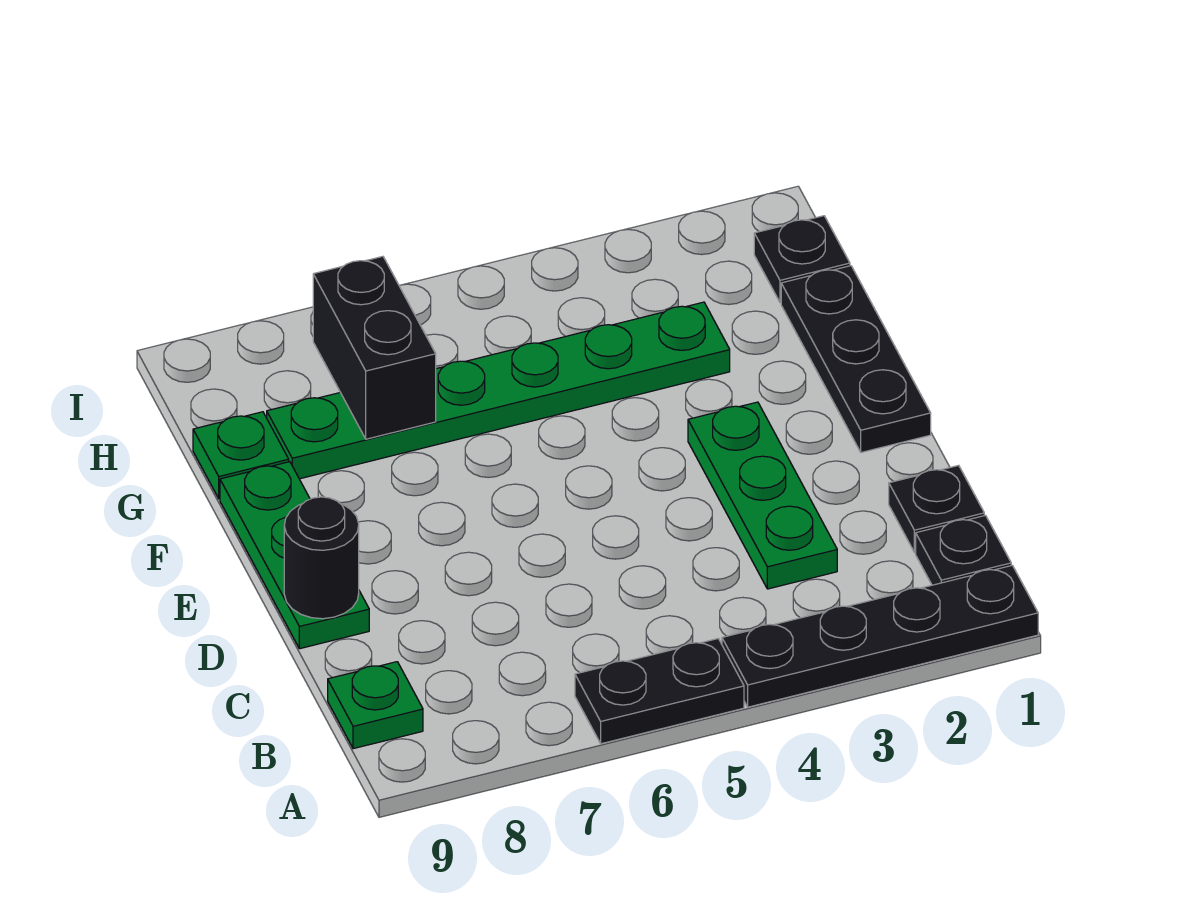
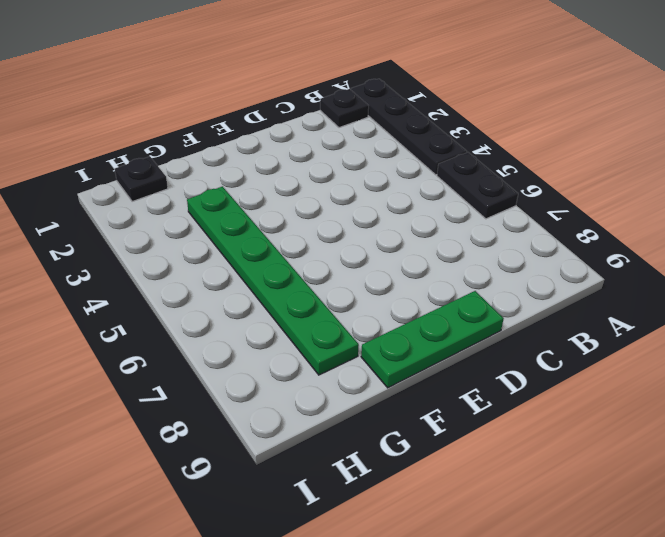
none -> green 1x1 plate [328,662,423,749]
none -> black 1x1 plate [889,465,984,552]
none -> green 1x3 plate [688,402,837,589]

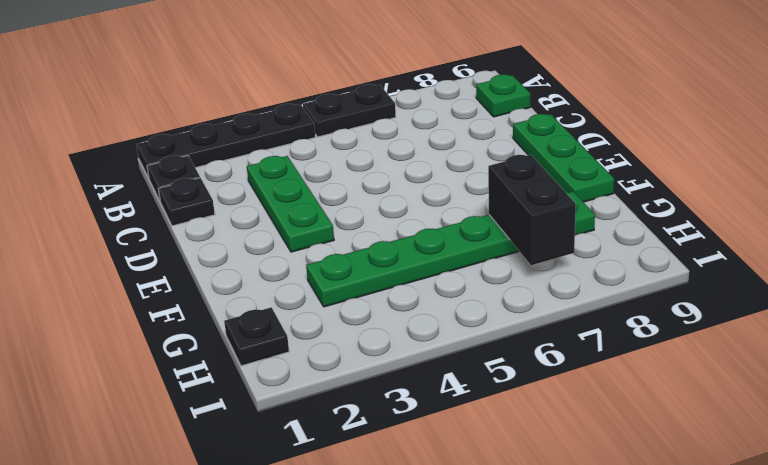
none -> black 1x3 plate [781,266,931,452]
none -> green 1x1 plate [193,412,289,499]
none -> black 1x1 round brick [284,497,359,619]

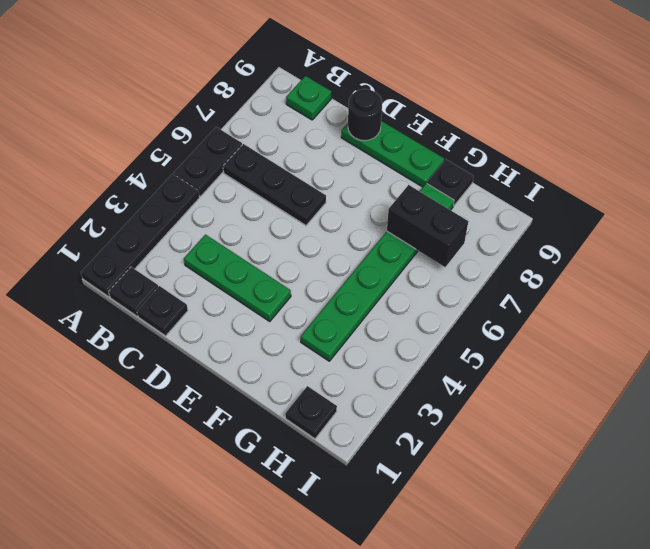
black 1x3 plate [223,144,326,225] -> black 1x3 plate moved to [781,266,931,452]
black 1x1 plate [427,160,474,206] -> green 1x1 plate [193,412,289,499]

